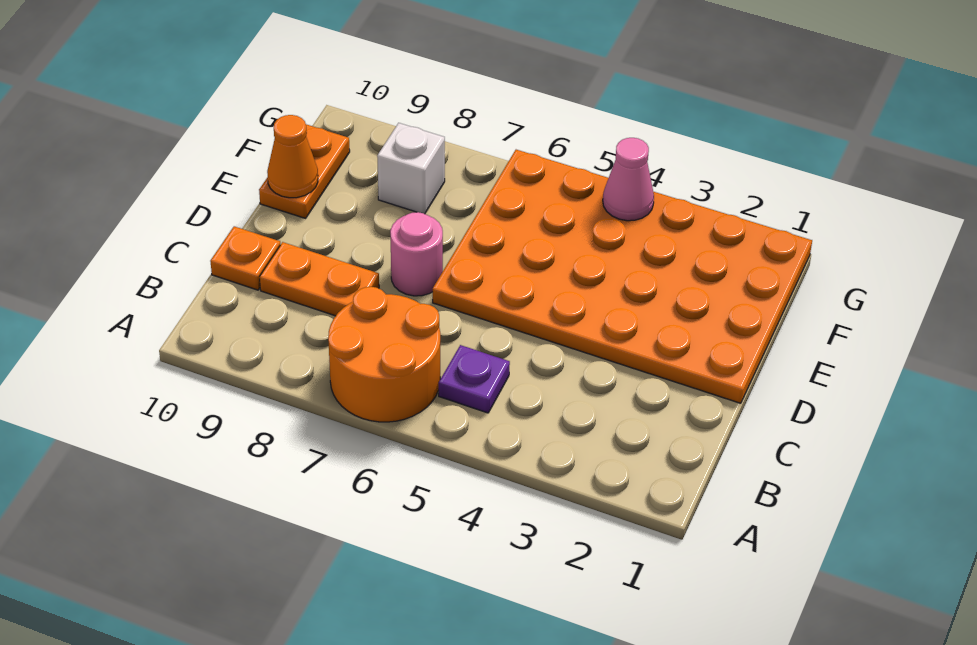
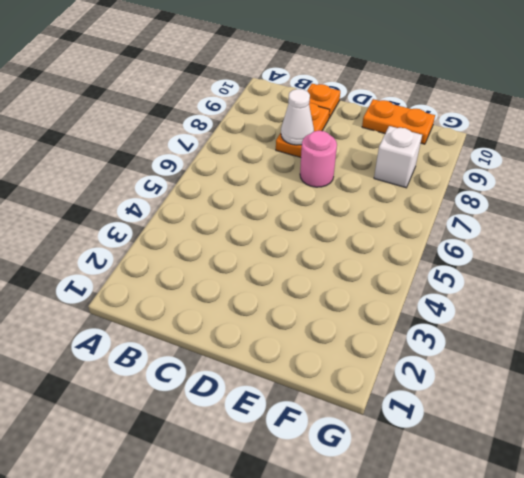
white 1x1 cone [281,89,314,145] -> none
none -> orange 2x2 round brick [328,287,440,422]
none -> purple 1x1 plate [439,345,510,413]

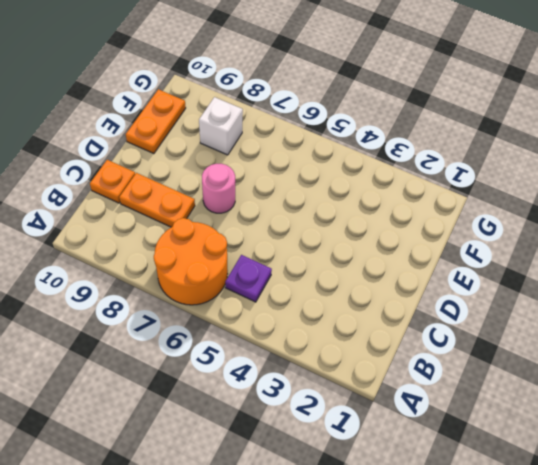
none -> orange 4x6 plate [433,150,812,403]
none -> orange 1x1 cone [267,115,318,198]

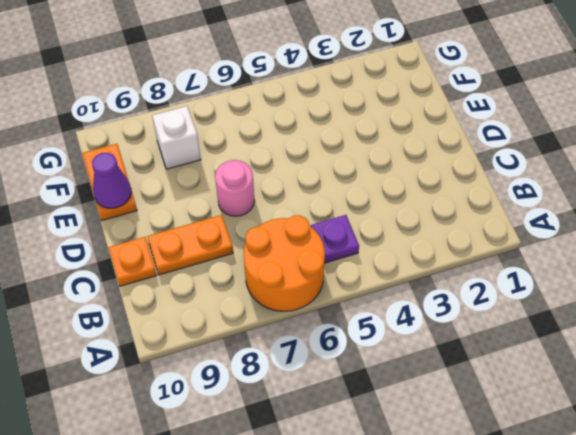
purple 1x1 cone [92,153,131,208] -> orange 1x1 cone [267,115,318,198]
none -> orange 4x6 plate [433,150,812,403]
none -> pink 1x1 cone [603,138,654,221]

